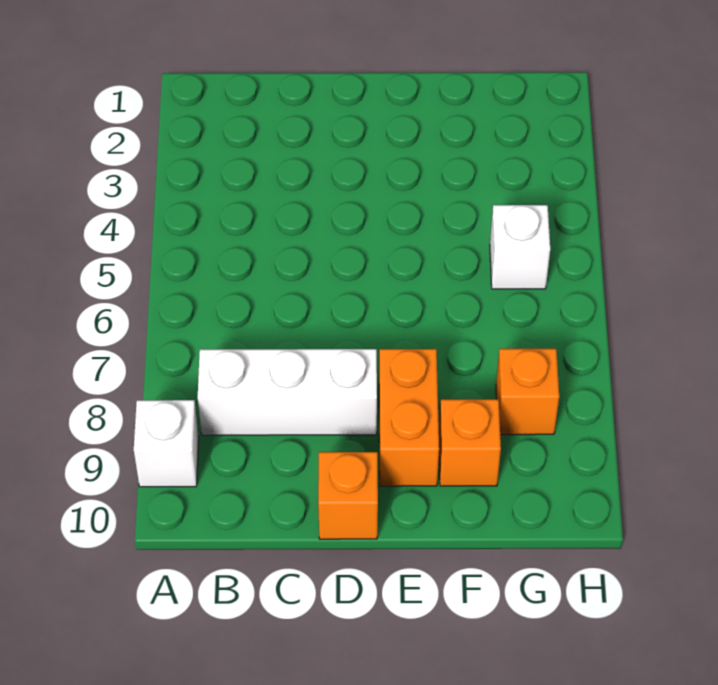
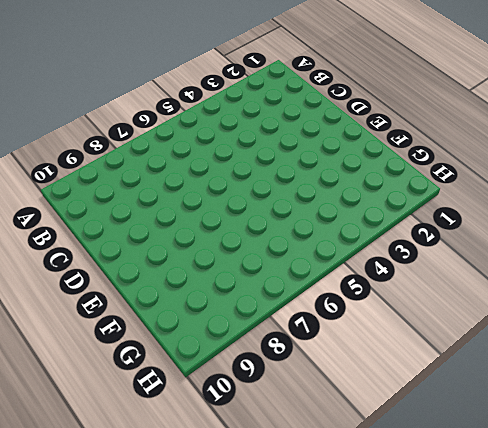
none -> white 1x1 brick [134,400,199,487]
none -> white 1x3 brick [198,349,377,435]

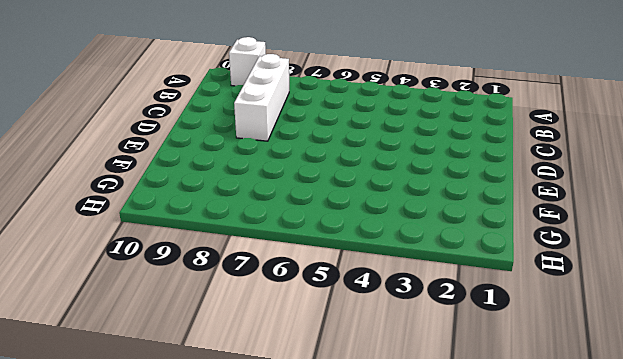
none -> orange 1x1 brick [318,452,378,539]
none -> orange 1x2 brick [379,349,439,486]

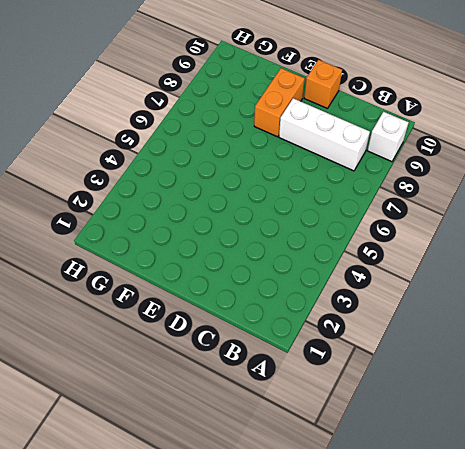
none -> orange 1x1 brick [439,399,501,486]
none -> white 1x1 brick [490,205,550,289]

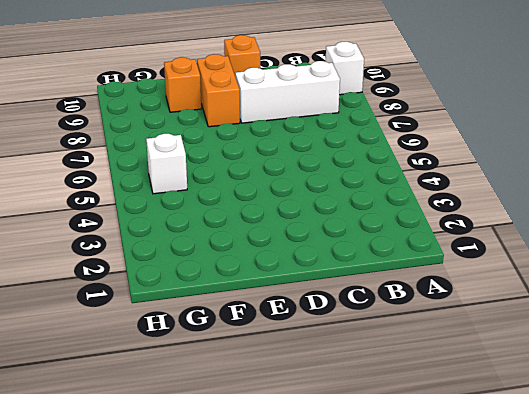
none -> orange 1x1 brick [496,349,559,435]

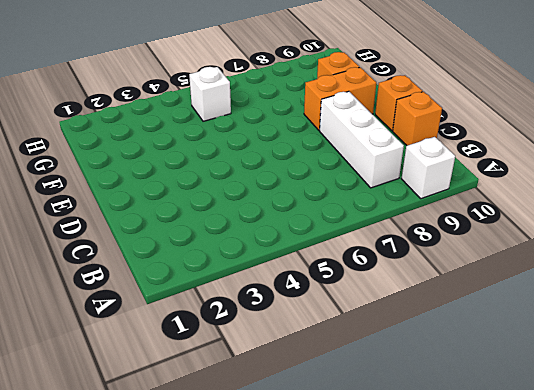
orange 1x1 brick [393,92,442,146] -> orange 1x1 brick moved to [496,349,559,435]

